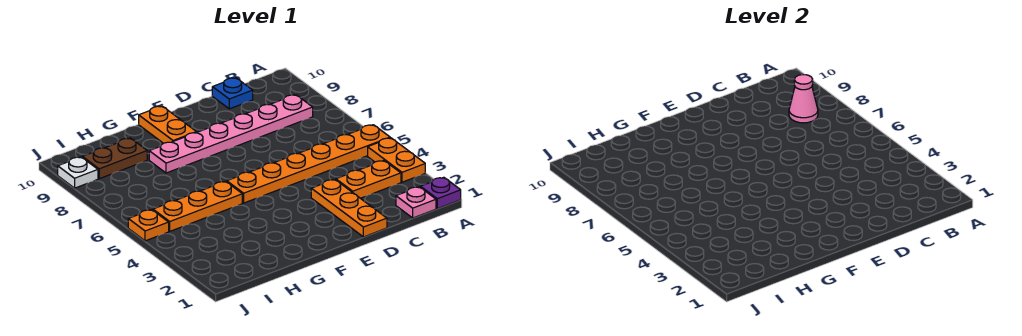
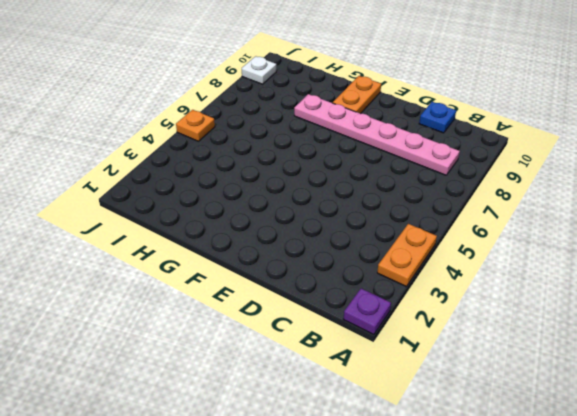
none -> orange 1x6 plate [227,125,390,203]
none -> pink 1x1 plate [396,187,436,218]
none -> orange 1x2 plate [336,161,401,198]

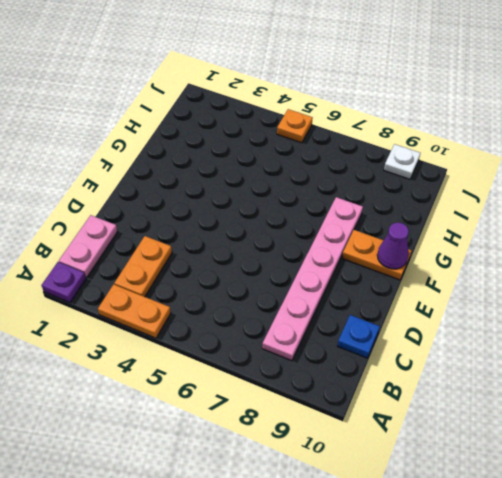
pink 1x2 plate [59,215,118,278] -> pink 1x1 plate [396,187,436,218]
purple 1x1 cone [377,223,409,269] -> none
none -> orange 1x6 plate [227,125,390,203]
none -> orange 1x3 plate [311,179,387,237]
none -> orange 1x3 plate [153,181,242,231]

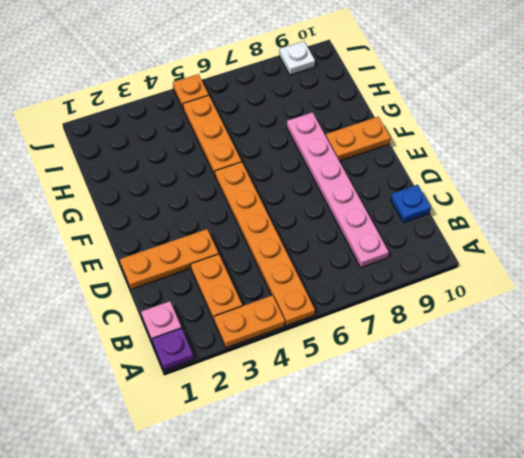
none -> brown 1x2 plate [82,138,147,179]
none -> pink 1x1 cone [789,75,818,123]

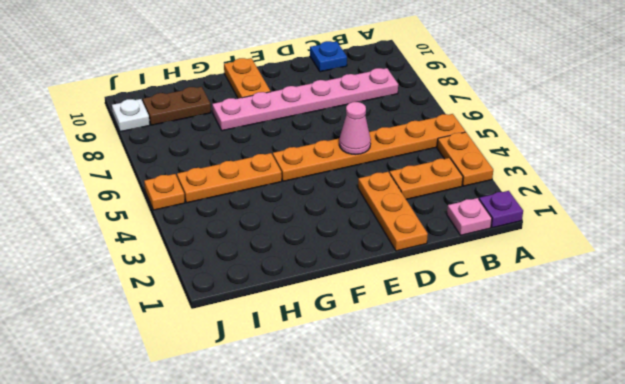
pink 1x1 cone [339,102,371,155] -> pink 1x1 cone moved to [789,75,818,123]

